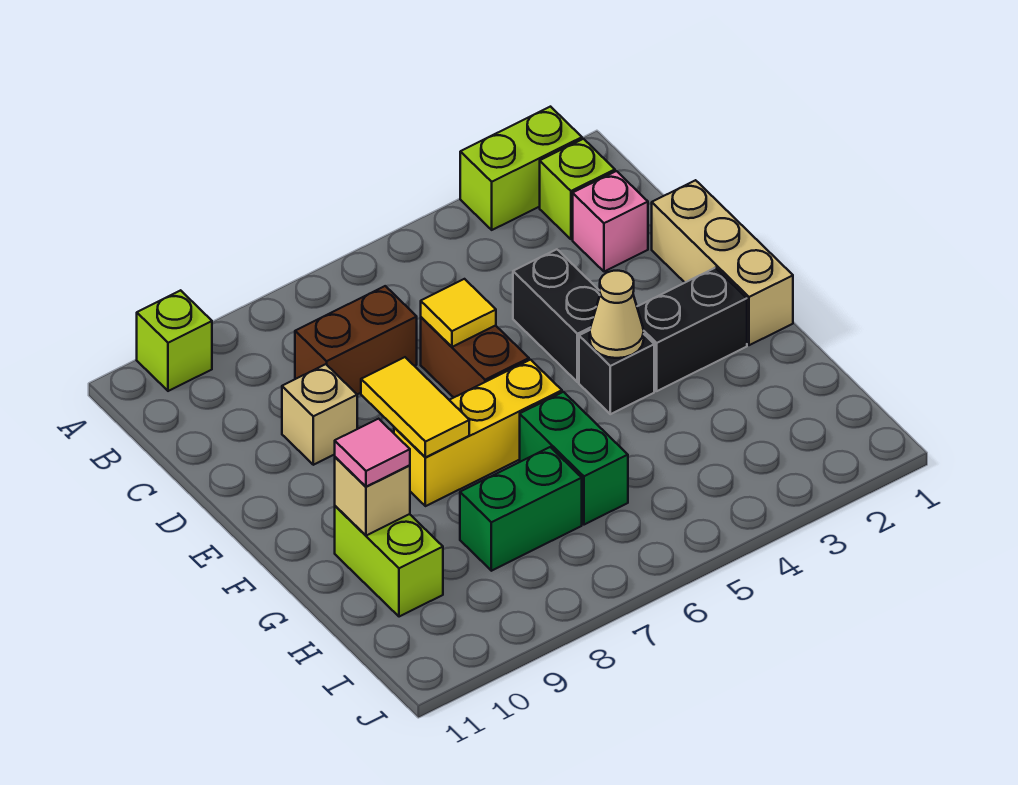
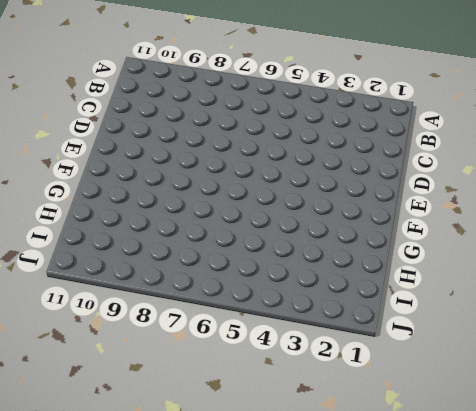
none -> lime 1x2 brick [460,107,582,230]
none -> lime 1x1 brick [137,290,212,391]
none -> lime 1x1 brick [540,139,615,239]

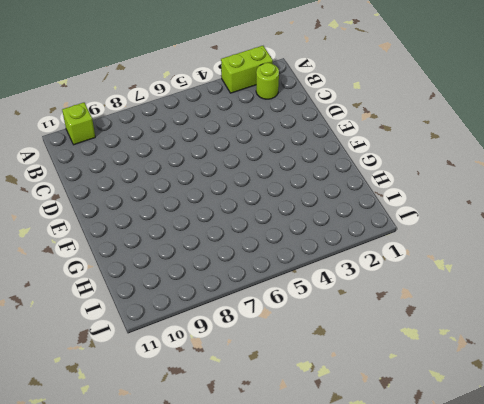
lime 1x1 round brick [256,63,279,99] -> lime 1x1 brick [540,139,615,239]
none -> pink 1x1 brick [573,171,648,272]
none -> brown 1x2 brick [295,286,417,394]
none -> tan 1x3 brick [652,180,793,345]

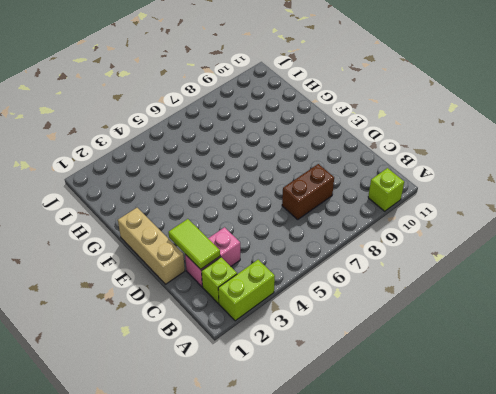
pink 1x2 brick [185,227,240,287] -> pink 1x1 brick [573,171,648,272]
lime 1x2 tile [168,219,220,269] -> none
none -> black 1x2 brick [513,249,600,382]
none -> brown 1x2 brick [421,317,529,397]
none -> tan 1x1 brick [282,364,357,465]

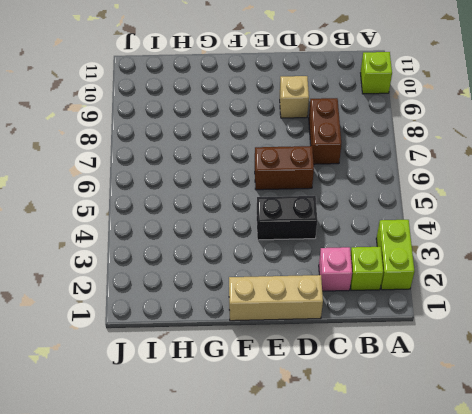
none -> black 1x2 brick [637,268,747,391]
none -> black 1x1 brick [579,330,654,414]
none -> yellow 1x3 brick [394,360,562,506]

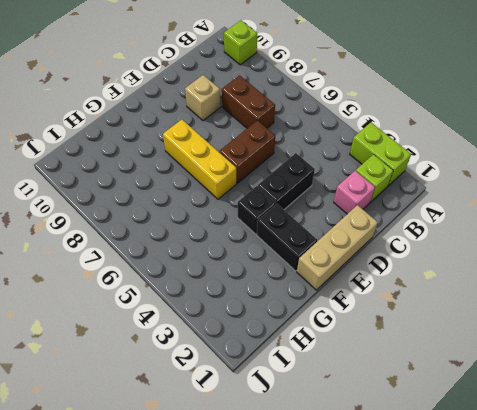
none -> green 1x2 brick [520,392,628,525]
none -> lime 1x2 brick [335,506,443,617]
none -> green 1x2 brick [460,447,582,571]

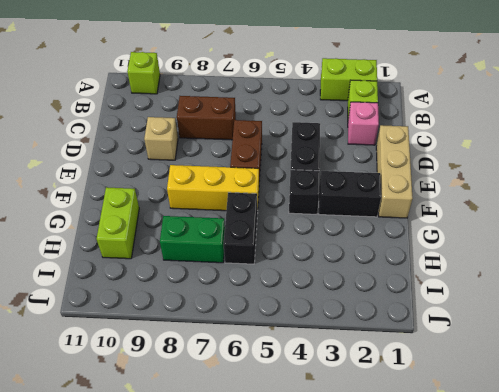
black 1x2 brick [224,192,258,264] -> green 1x2 brick [520,392,628,525]
none -> yellow 1x1 tile [421,279,496,347]
none -> yellow 1x2 tile [361,357,469,457]
none -> tan 1x1 cone [590,271,644,358]

